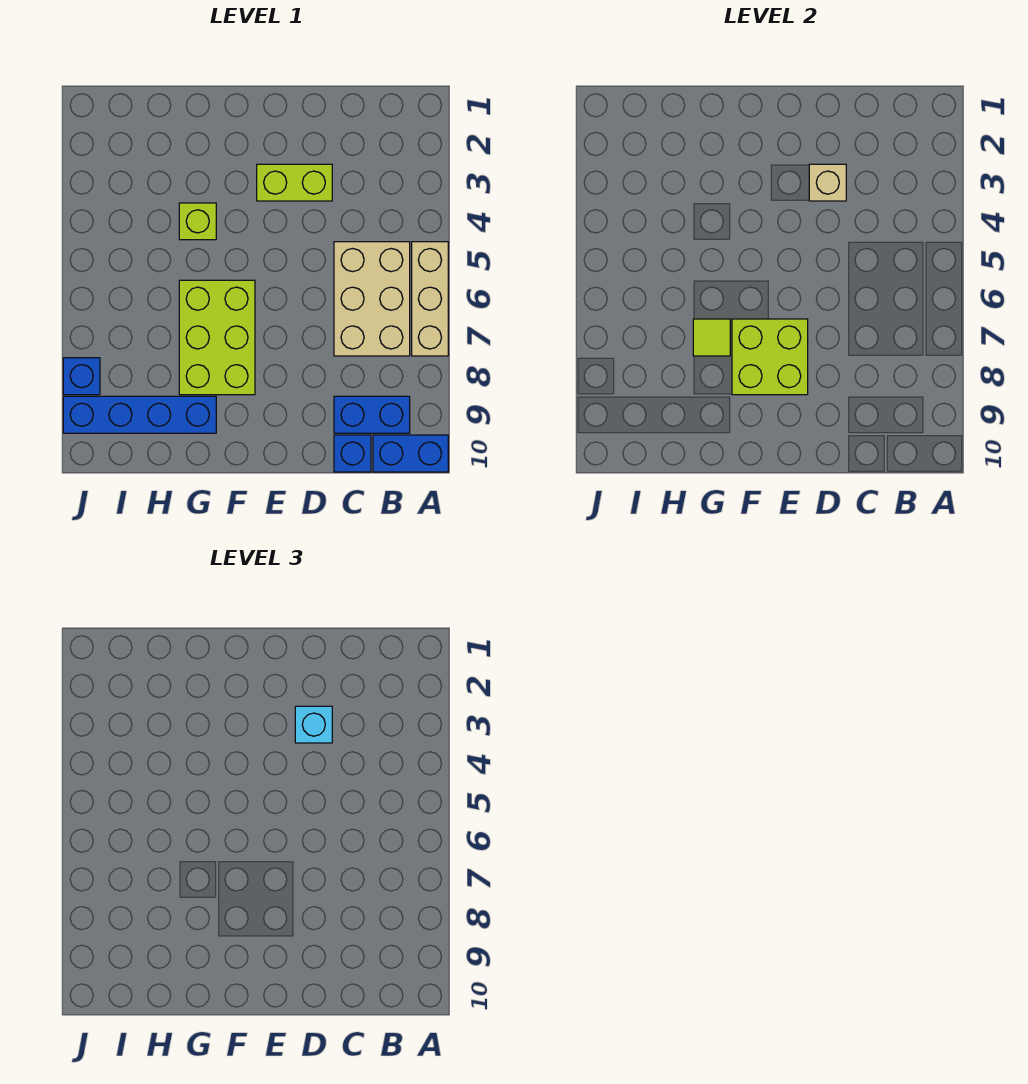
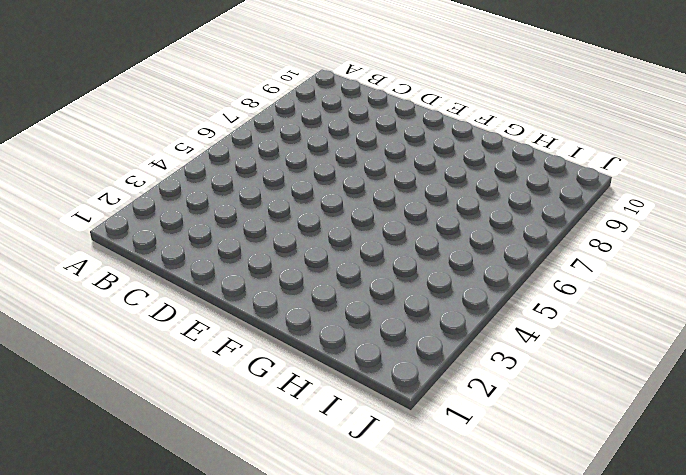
none -> tan 1x3 brick [412,242,448,356]
none -> blue 1x2 brick [373,435,448,472]
none -> tan 2x3 brick [334,242,410,356]

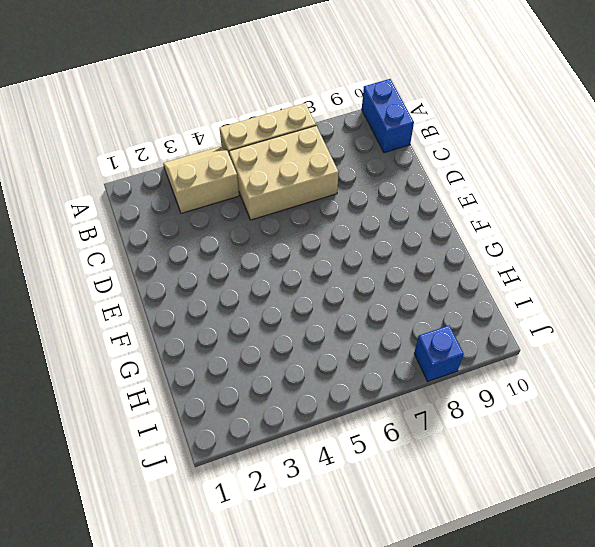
tan 2x2 slope [163,147,239,213] -> none
none -> blue 1x2 brick [334,396,410,433]
none -> blue 1x1 brick [334,435,371,472]
none -> lime 1x2 brick [257,164,332,201]

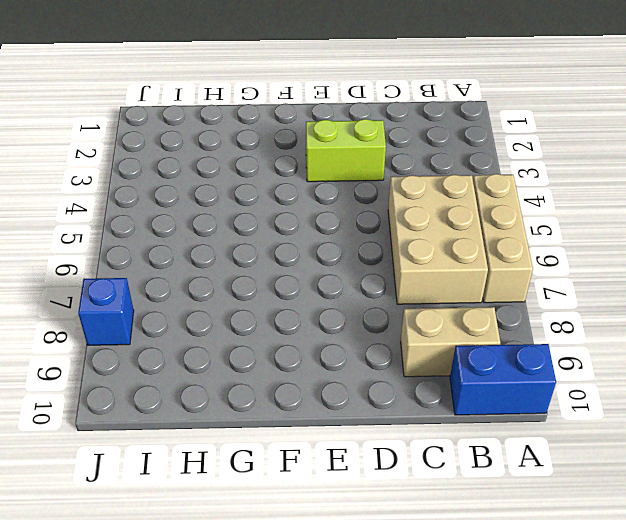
tan 1x2 brick [401,307,500,377] -> blue 1x2 brick [334,396,410,433]
none -> blue 1x1 brick [334,435,371,472]
none -> lime 2x3 brick [179,280,255,395]
none -> lime 1x1 brick [179,203,216,240]

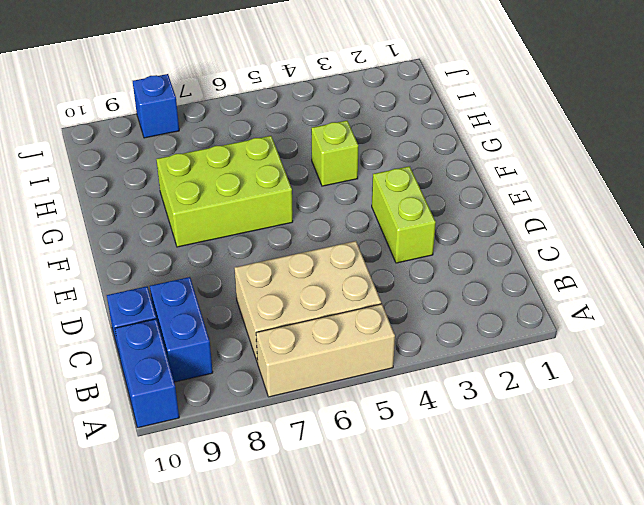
none -> blue 1x4 brick [63,396,216,433]
none -> tan 1x1 brick [809,164,846,201]
none -> lime 2x2 brick [732,319,808,395]

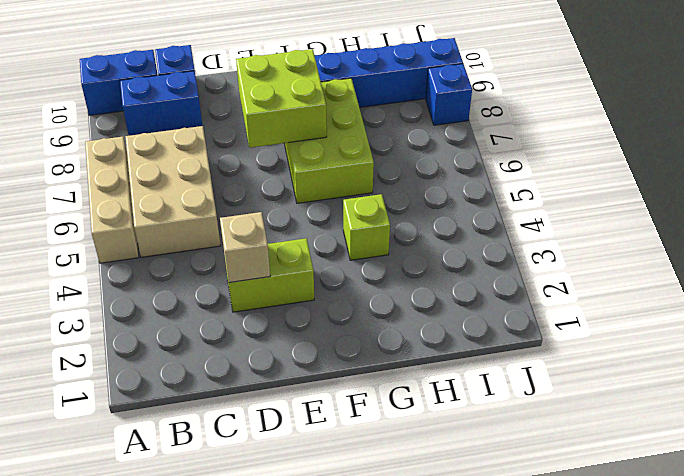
none -> lime 1x1 tile [693,319,730,356]
none -> cyan 1x1 brick [295,706,332,743]

